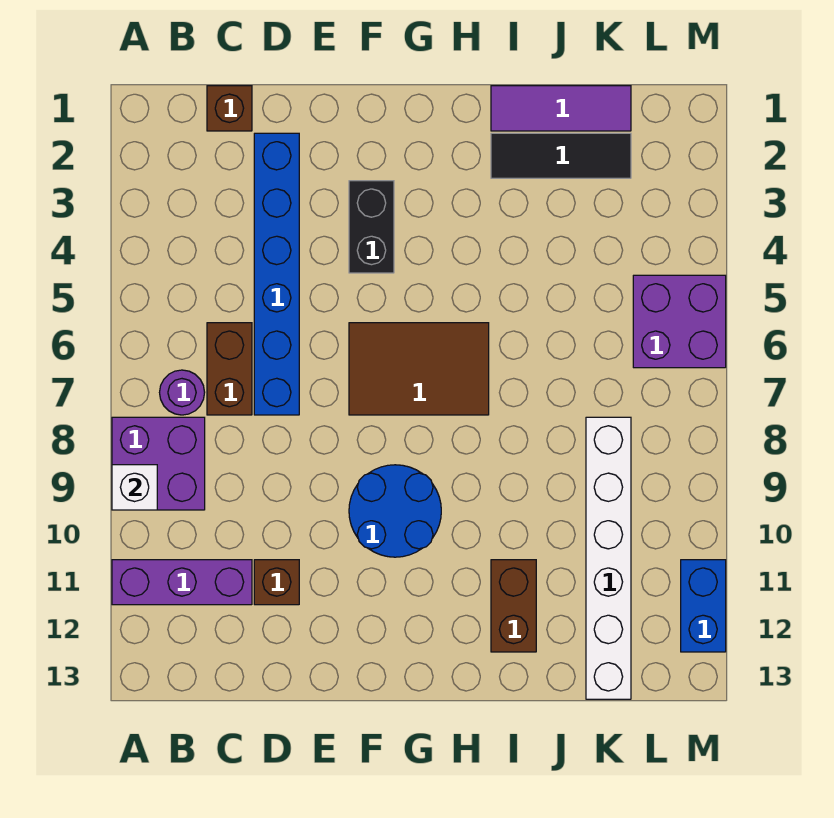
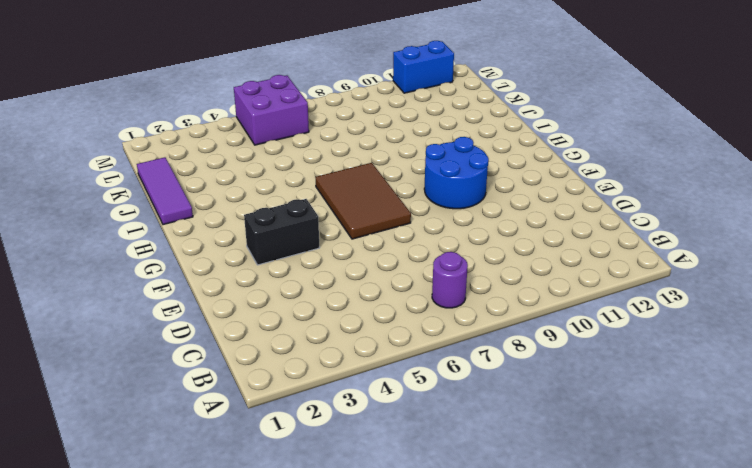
none -> purple 2x2 brick [112,417,205,510]
none -> purple 1x3 brick [112,560,252,605]
none -> brown 1x1 brick [207,86,252,131]

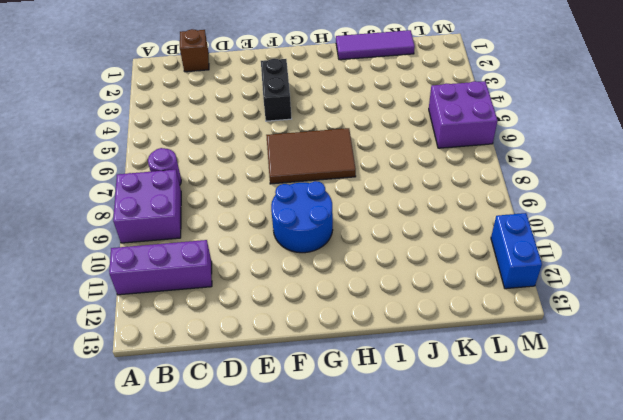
none -> brown 1x2 brick [207,323,252,415]
none -> blue 1x6 brick [254,133,299,415]
none -> brown 1x1 brick [254,560,299,605]

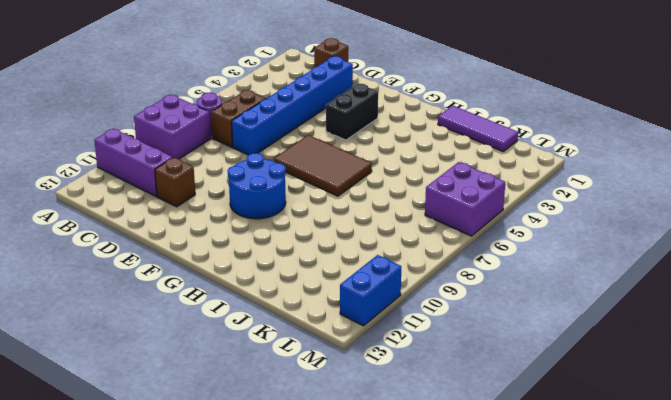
none -> black 1x3 tile [491,133,631,178]
none -> brown 1x2 brick [491,560,536,652]
none -> white 1x6 brick [586,417,631,699]

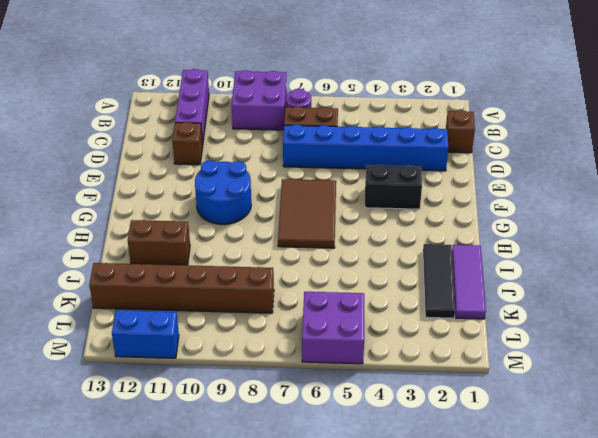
brown 1x6 brick [89,263,274,313] -> white 1x6 brick [586,417,631,699]
none -> white 1x1 brick [112,465,157,510]

